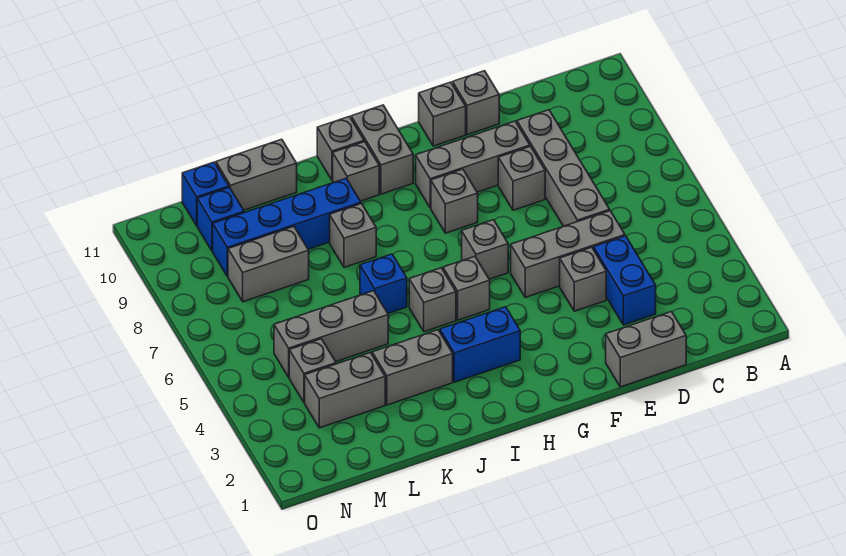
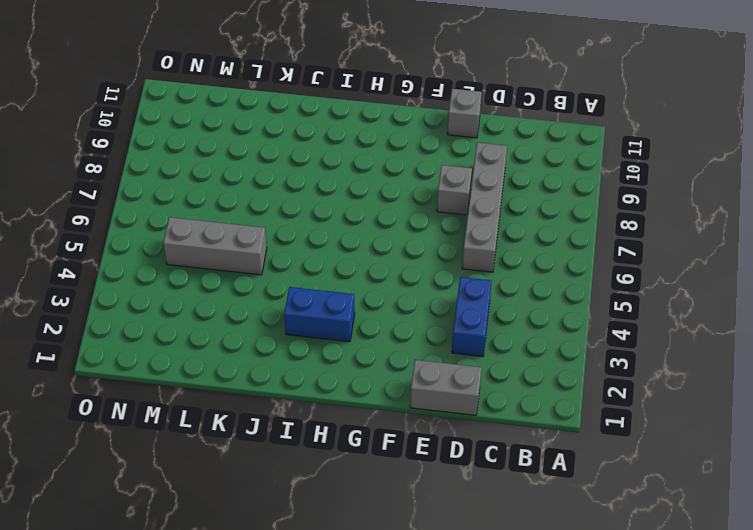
none -> grey 1x3 brick [511,211,625,297]
none -> grey 1x1 brick [560,247,606,311]
none -> grey 1x3 brick [416,121,530,208]

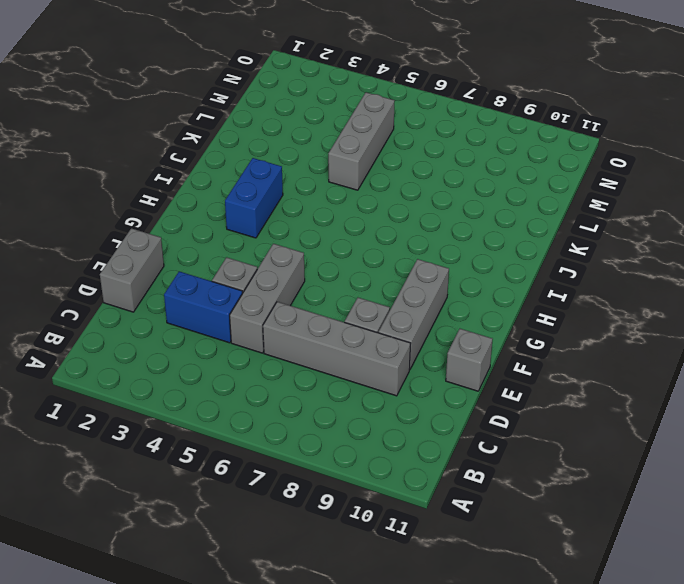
none -> grey 1x1 brick [419,82,466,146]
none -> grey 1x1 brick [462,220,508,279]
none -> grey 1x1 brick [431,169,478,233]

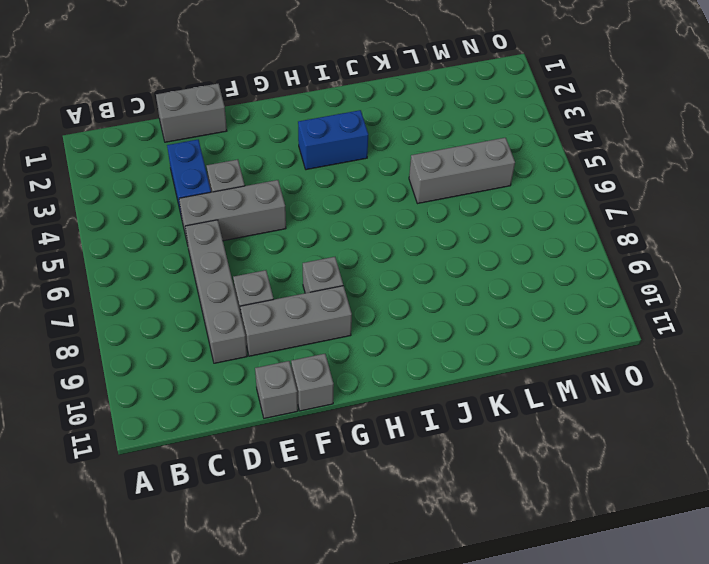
none -> grey 1x1 brick [462,220,508,279]
none -> grey 1x1 brick [443,256,490,320]
none -> grey 1x2 brick [351,105,413,194]

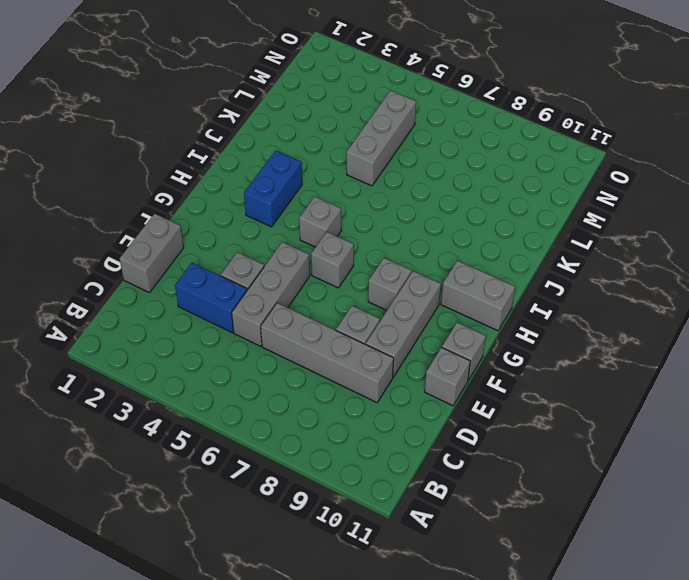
none -> grey 1x1 brick [409,268,456,332]
none -> grey 1x1 brick [333,142,379,201]
none -> grey 1x1 brick [317,116,364,180]

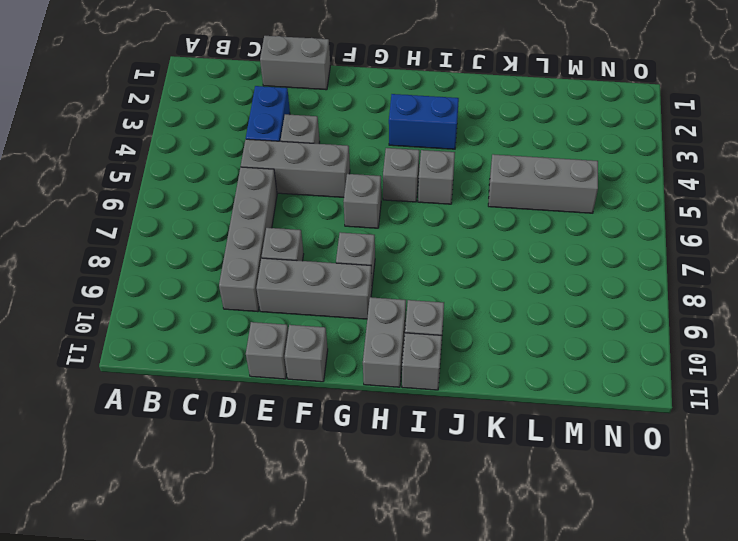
none -> grey 1x2 brick [372,330,453,405]
none -> blue 1x1 brick [360,254,407,313]
none -> grey 1x1 brick [330,204,376,268]

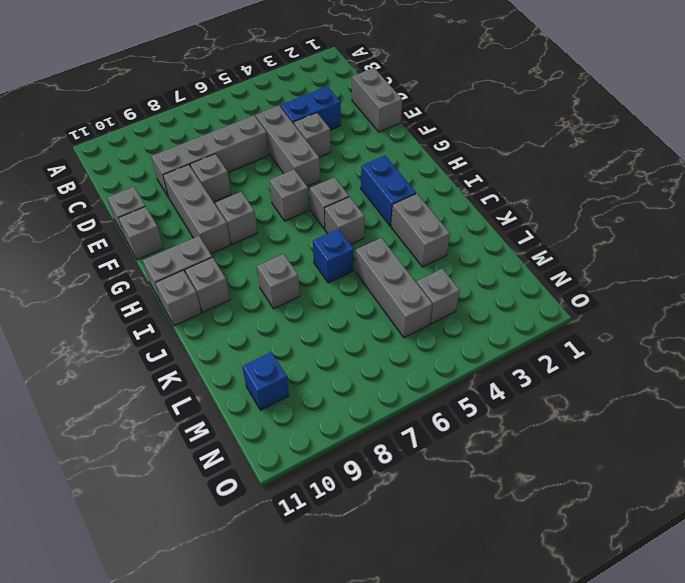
none -> blue 1x4 brick [213,178,361,277]
none -> grey 1x2 brick [216,139,297,210]
none -> grey 1x2 brick [305,353,385,428]

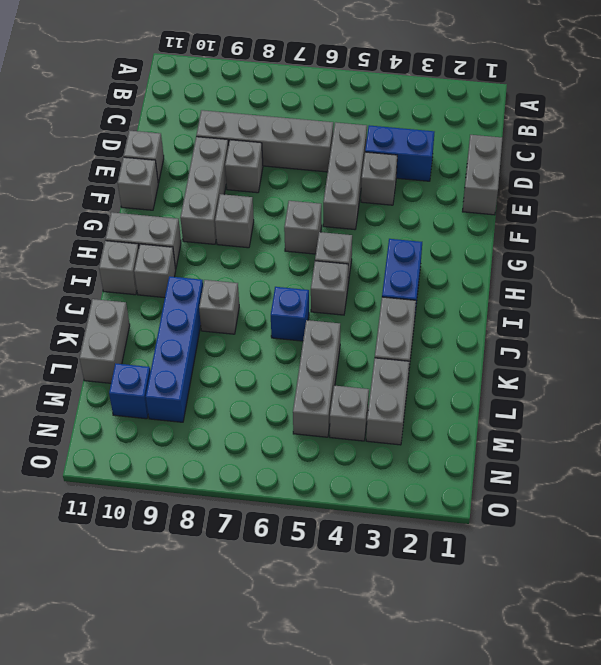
none -> grey 1x2 brick [228,226,309,302]
none -> blue 1x1 brick [182,162,229,226]

